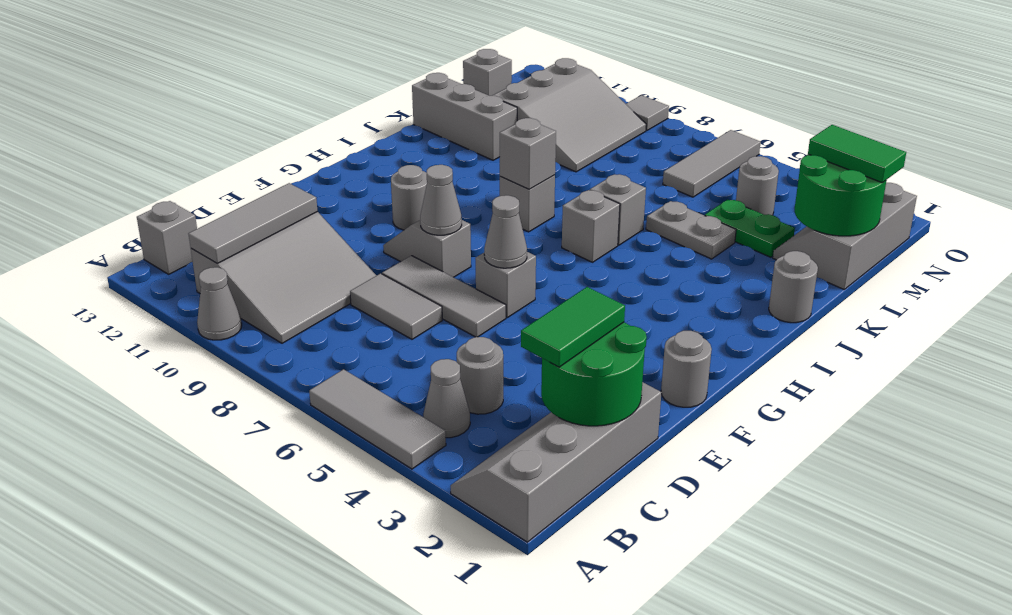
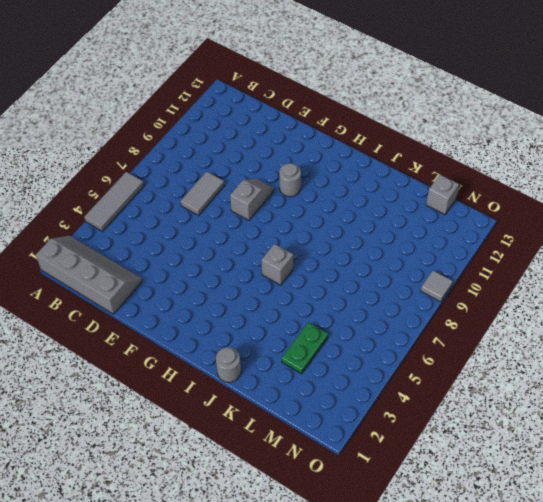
none -> grey 1x1 cone [197,267,242,340]
none -> grey 1x1 cone [423,359,470,438]
none -> grey 3x3 slope [191,212,377,343]
none -> grey 1x1 brick [137,201,197,274]

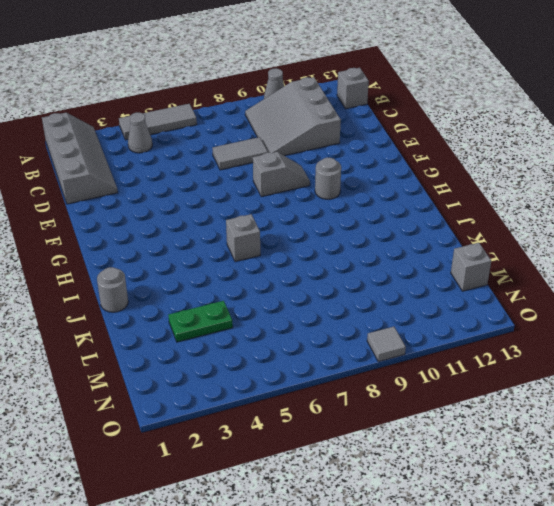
none -> grey 1x1 round brick [457,337,503,414]
none -> grey 1x3 tile [382,256,506,337]
none -> grey 1x1 round brick [661,331,712,407]
none -> grey 1x1 brick [475,252,536,318]

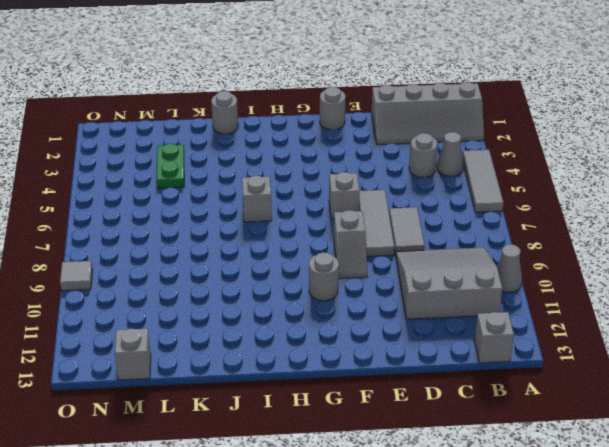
none -> grey 1x1 brick [500,175,555,232]
none -> grey 1x1 brick [590,174,646,245]
none -> grey 1x2 plate [646,201,736,259]
none -> grey 1x3 brick [412,73,517,160]

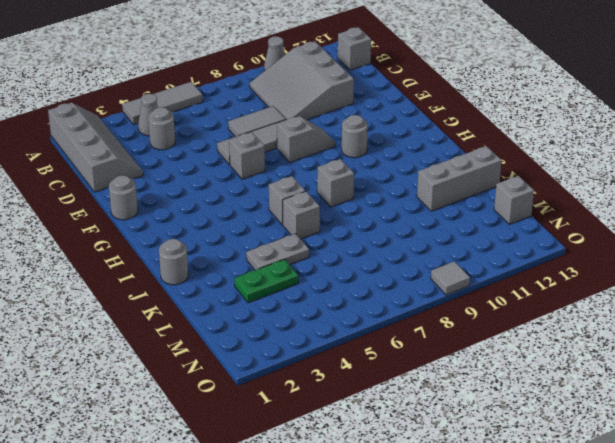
none -> grey 2x3 slope [773,183,917,289]
none -> grey 3x3 slope [493,58,646,172]
none -> grey 1x1 round brick [736,156,779,215]
none -> grey 1x3 tile [663,130,761,197]

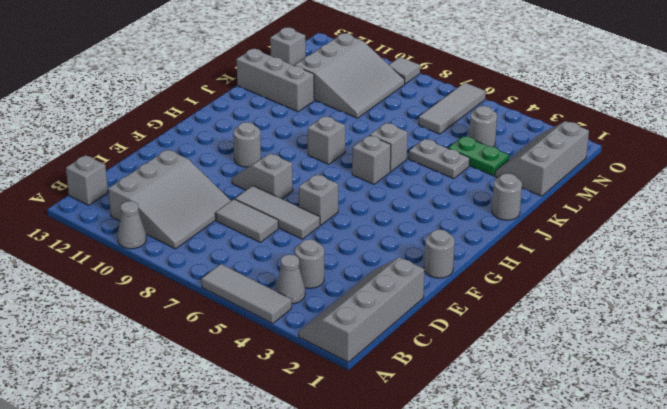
none -> grey 1x3 tile [189,183,317,263]
none -> green 2x2 round brick [541,322,647,426]
none -> grey 1x1 cone [484,195,527,268]
none -> grey 1x1 cone [420,165,462,235]

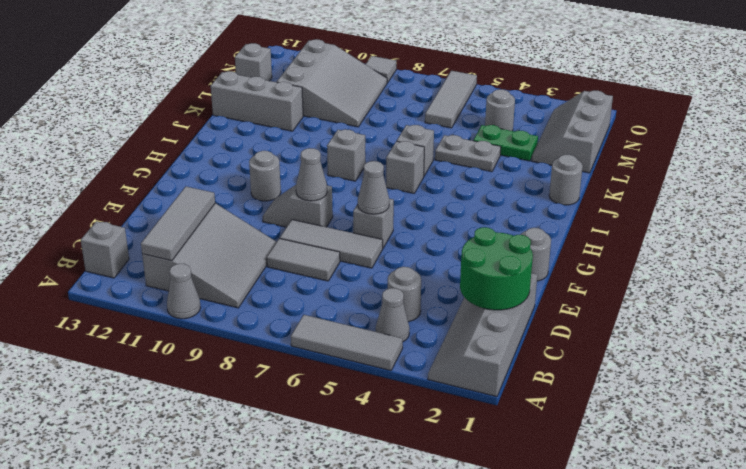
none -> grey 1x1 brick [500,118,556,189]
none -> green 2x2 round brick [795,154,887,236]
none -> green 1x2 tile [521,287,625,367]
none -> green 1x2 tile [808,125,906,183]

